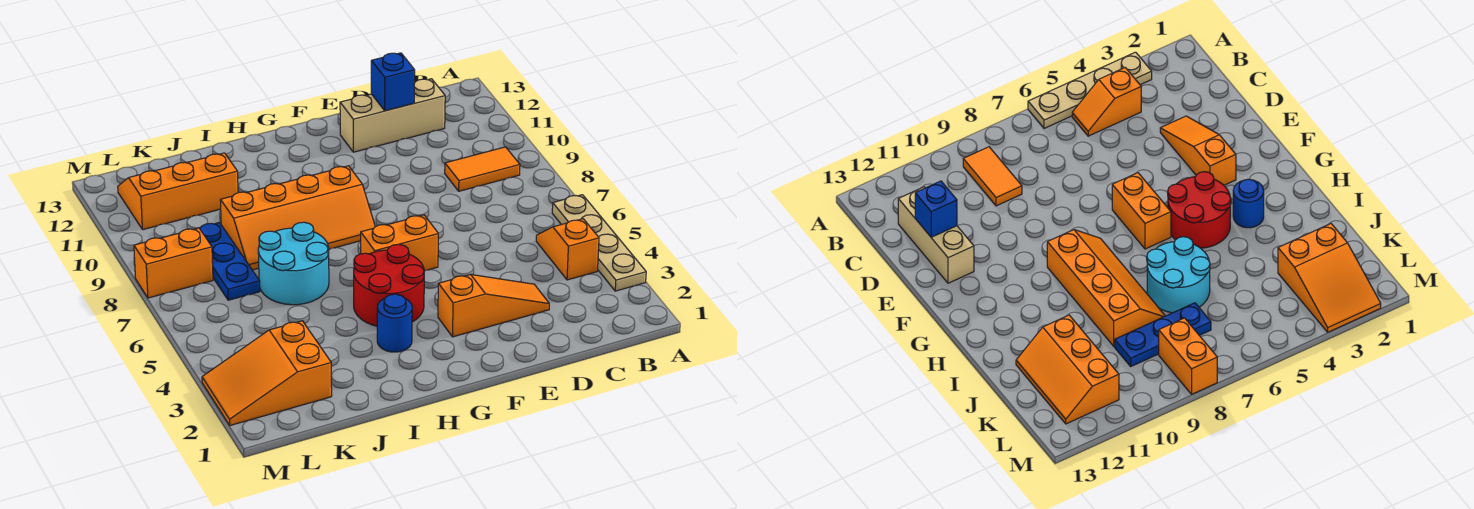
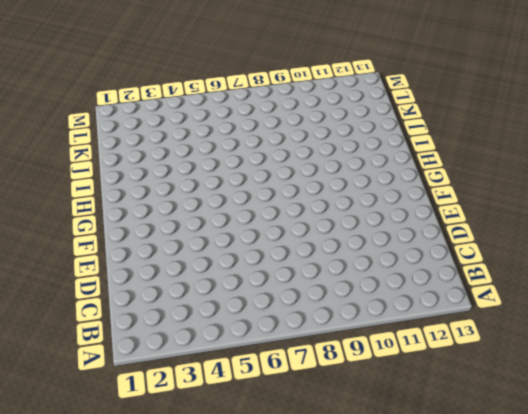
none -> tan 1x4 plate [552,195,646,291]
none -> orange 1x2 slope [536,219,599,280]
none -> orange 1x2 tile [445,147,520,191]

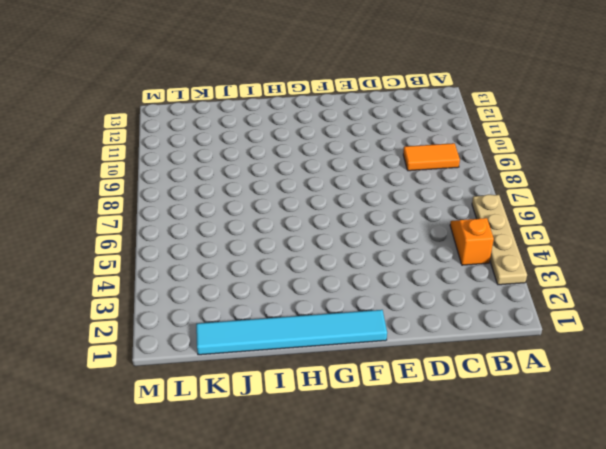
cyan 1x6 tile [196,310,387,355] -> none
none -> tan 1x3 brick [340,79,445,152]
none -> orange 1x3 slope [438,274,549,337]
none -> orange 1x2 brick [361,215,438,271]

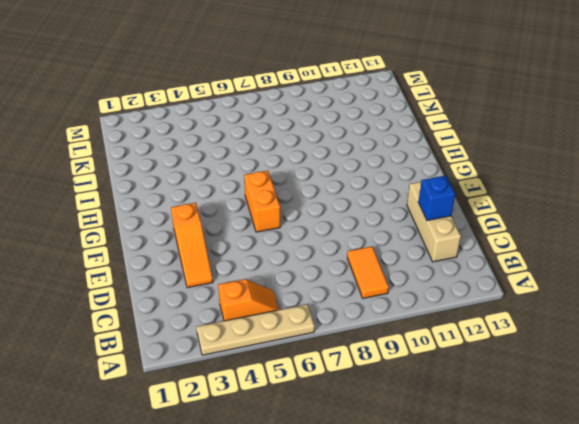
none -> red 2x2 round brick [354,244,424,326]
none -> orange 2x4 slope [220,166,375,270]
none -> blue 1x1 round brick [377,294,412,352]

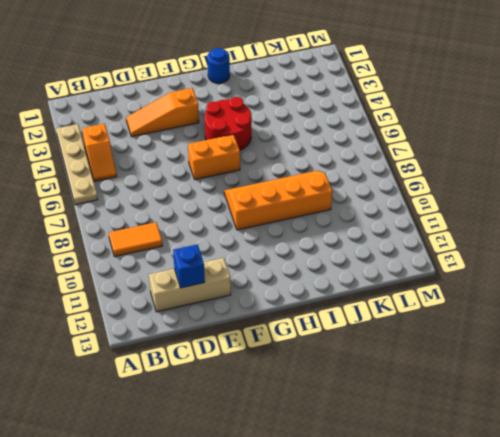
blue 1x1 round brick [207,48,230,83] -> blue 1x1 round brick moved to [377,294,412,352]
none -> cyan 2x2 round brick [258,222,329,305]
none -> orange 2x3 slope [118,153,238,230]
none -> orange 2x3 slope [202,321,332,425]

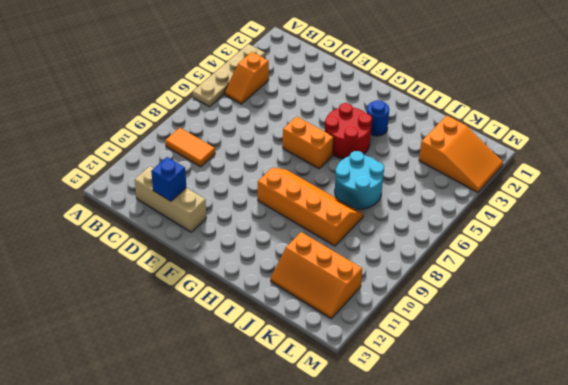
none -> orange 1x3 slope [438,274,549,337]
none -> blue 1x3 plate [200,222,260,300]
none -> orange 1x2 brick [134,228,213,298]

